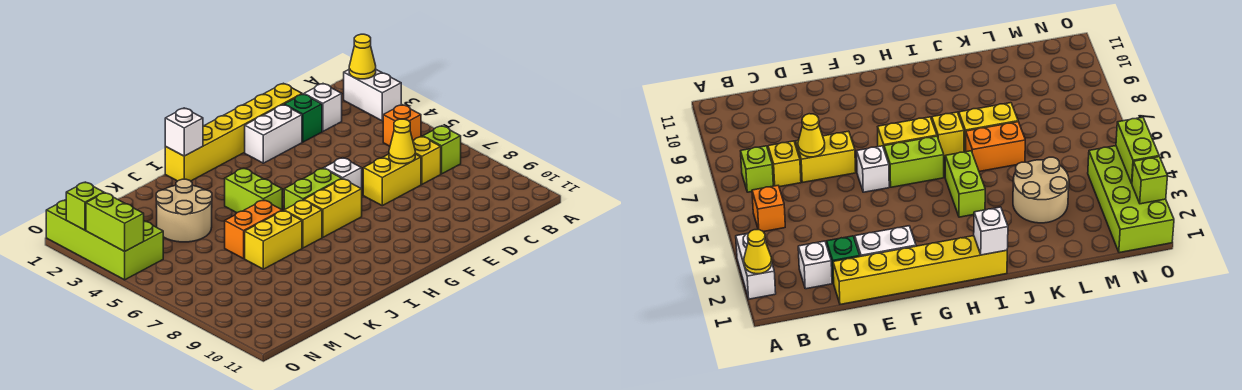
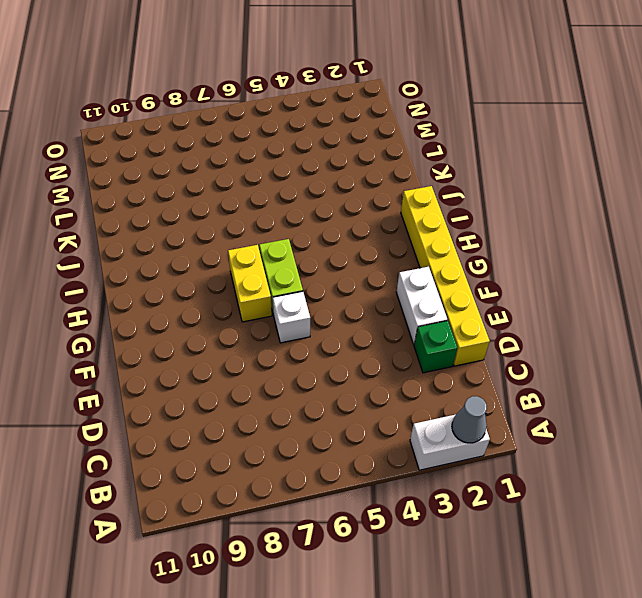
grey 1x1 cone [452,396,487,443] -> yellow 1x1 cone [349,34,376,79]
none -> orange 1x1 brick [383,105,421,146]
none -> lime 1x1 brick [423,126,461,174]
none -> white 1x1 brick [304,84,342,131]

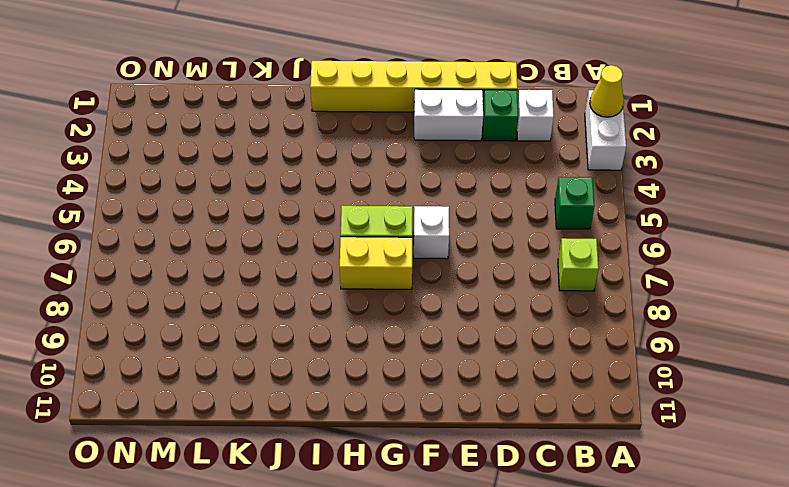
green 1x1 brick [555,177,595,229] -> orange 1x1 brick [383,105,421,146]
none -> yellow 1x1 brick [413,137,441,184]
none -> yellow 1x2 brick [363,154,421,206]
none -> lime 1x2 brick [225,168,282,213]

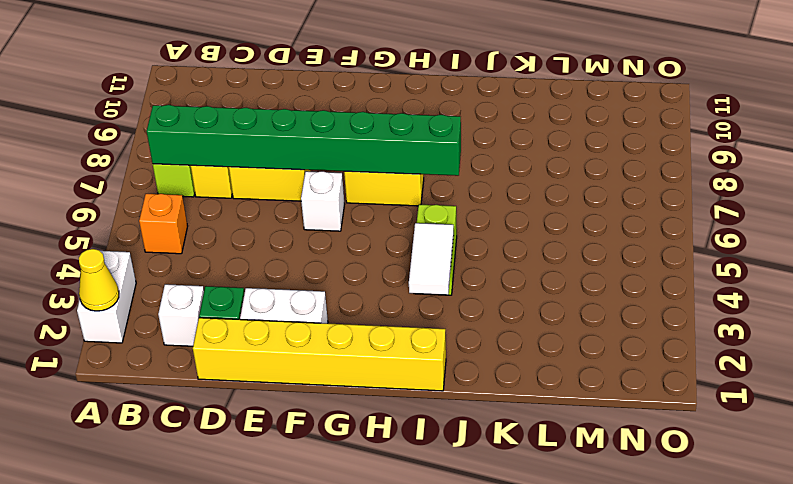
green 1x8 brick [147,105,461,176] -> yellow 1x1 cone [389,119,415,164]
white 1x2 tile [409,223,454,295] -> none
none -> lime 1x2 brick [284,168,342,210]
none -> yellow 1x1 brick [284,200,322,248]
none -> orange 1x2 brick [225,200,282,259]

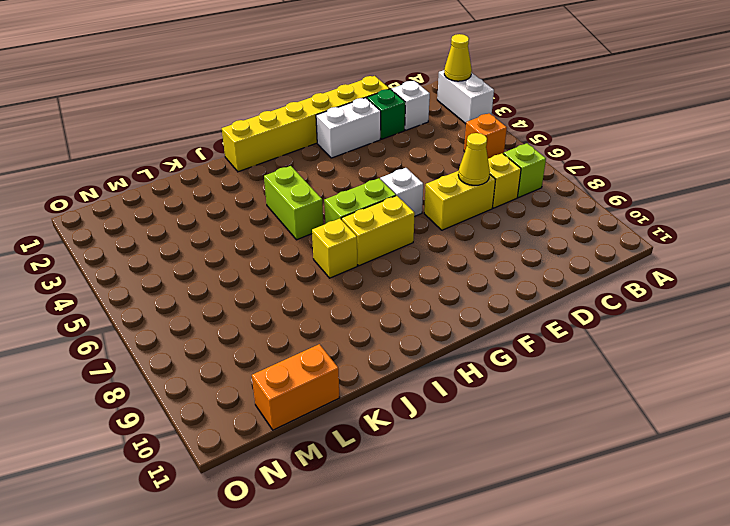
orange 1x2 brick [252,344,340,430] -> orange 1x2 brick moved to [225,200,282,259]
none -> yellow 1x2 brick [245,211,302,269]
none -> tan 2x2 round brick [156,179,212,242]
none -> lime 2x4 brick [46,200,163,280]

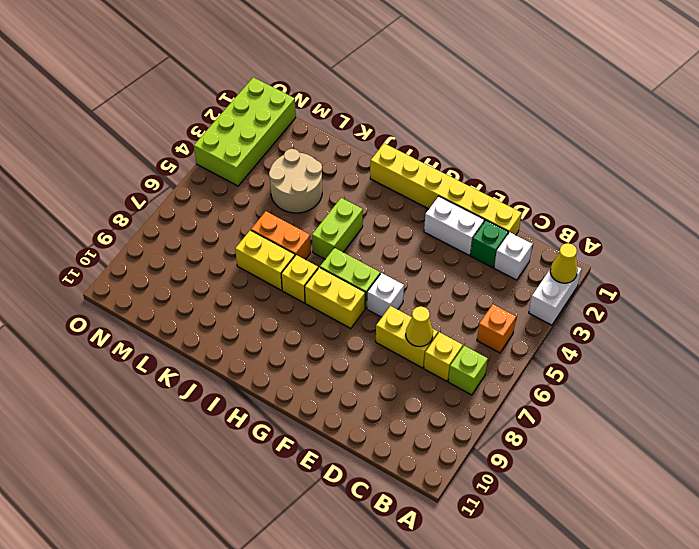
none -> white 1x1 brick [165,108,203,156]
none -> lime 1x1 brick [66,182,104,230]
none -> lime 1x2 brick [86,193,144,251]

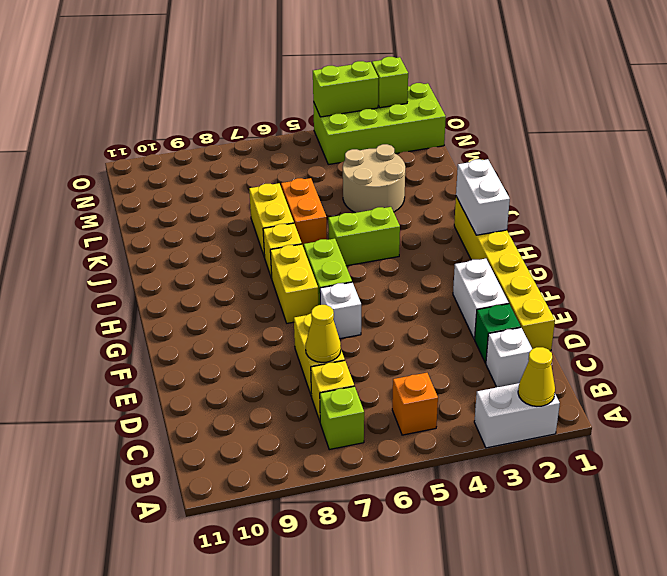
white 1x2 brick [456,159,510,235] -> white 1x1 brick [165,108,203,156]

